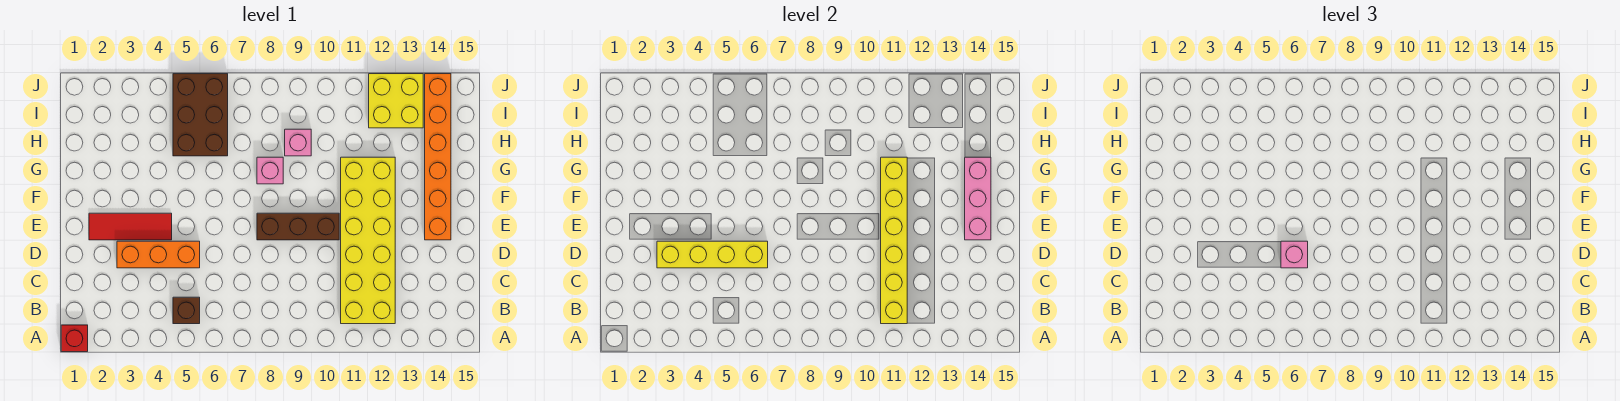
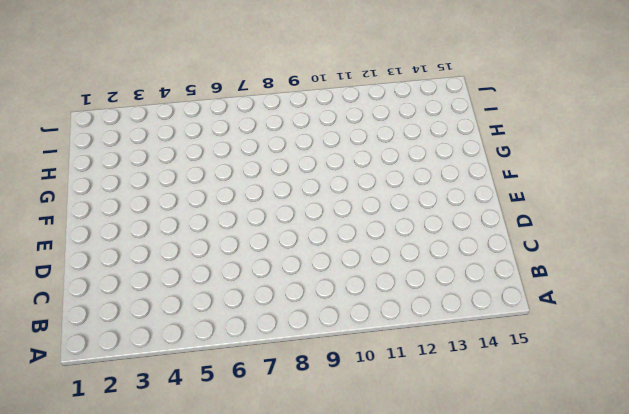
none -> red 1x1 brick [61,325,88,352]
none -> brown 1x1 brick [173,297,200,324]
none -> yellow 2x6 brick [341,157,395,324]

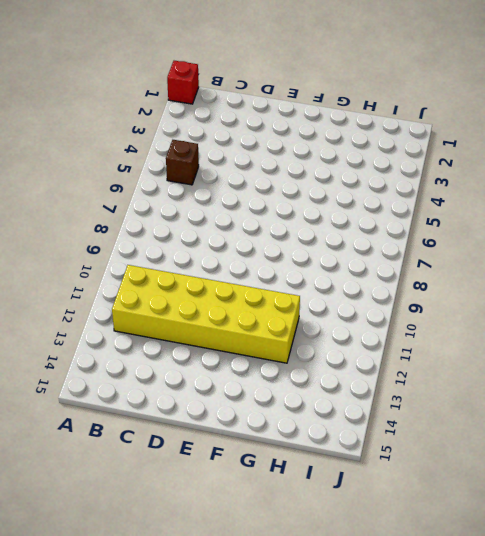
none -> orange 1x3 brick [117,241,200,268]
none -> red 1x3 tile [89,213,172,240]
none -> brown 1x3 brick [257,213,339,240]

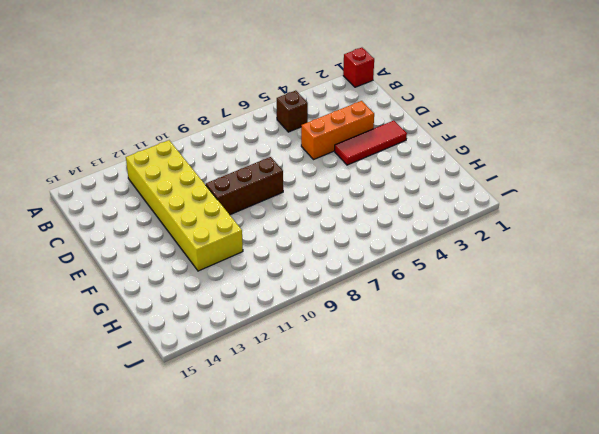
none -> orange 1x6 brick [425,74,451,240]
none -> pink 1x1 brick [257,157,283,184]
none -> brown 2x3 brick [173,74,228,156]

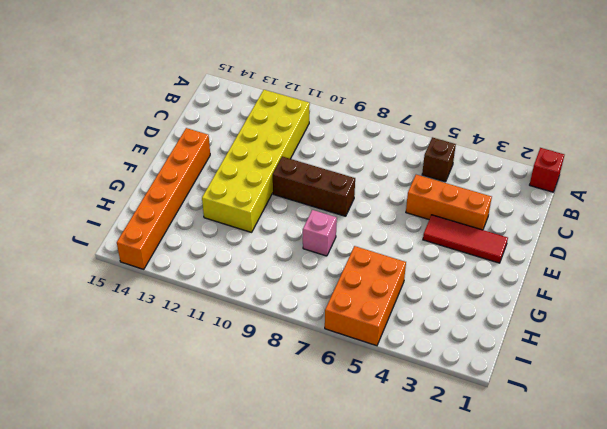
orange 2x3 brick [325,246,406,346] -> brown 2x3 brick [173,74,228,156]
none -> pink 1x1 brick [285,129,311,156]
none -> yellow 2x2 brick [369,74,423,128]
none -> yellow 1x6 brick [881,157,907,324]

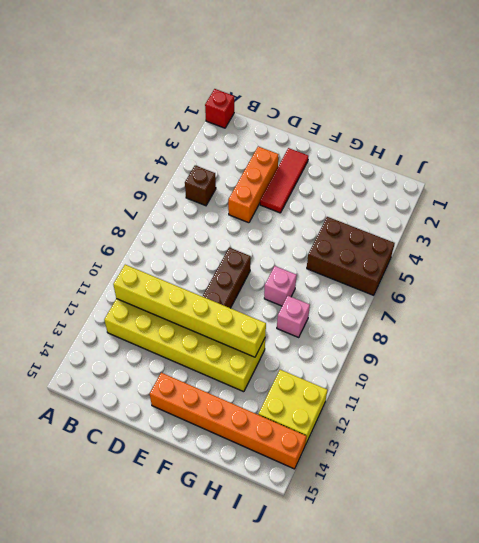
none -> yellow 1x4 brick [657,241,768,268]
none -> pink 1x3 brick [965,157,991,240]
none -> pink 1x1 brick [1281,241,1308,268]

